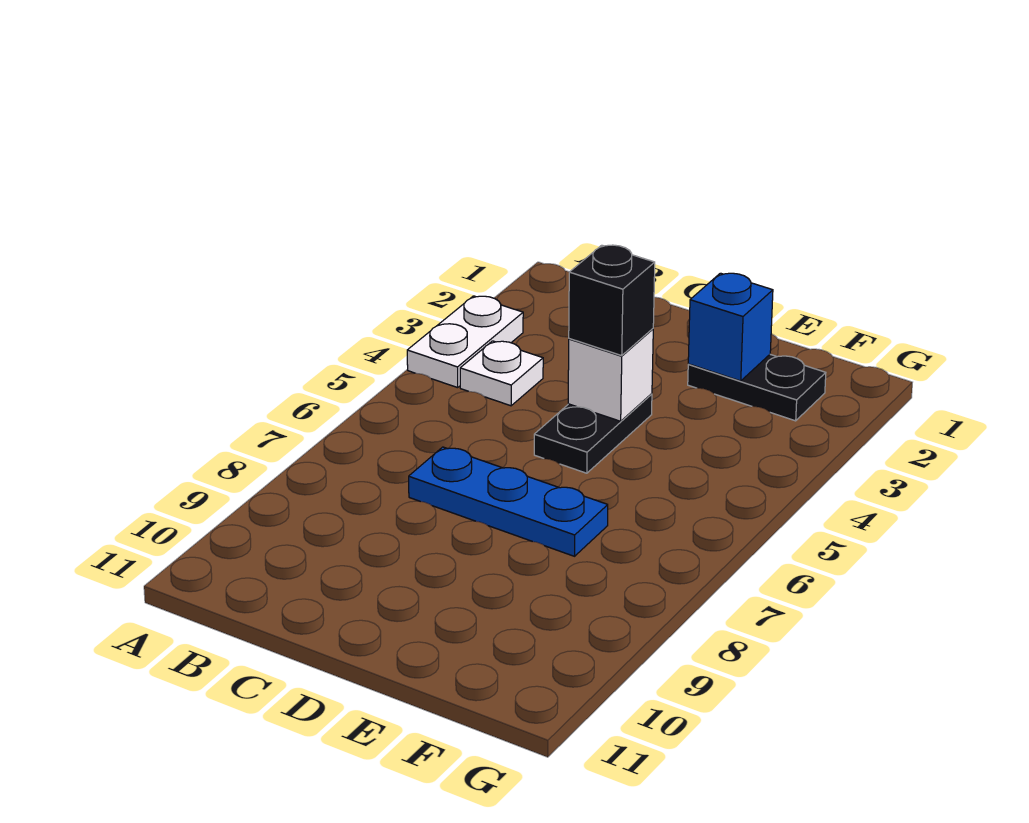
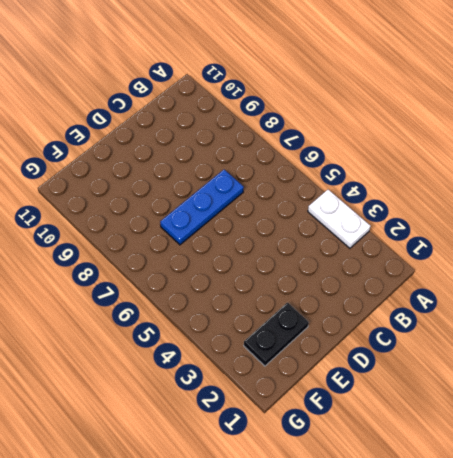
none -> white 1x1 plate [460,341,543,406]
none -> black 1x2 plate [534,394,652,473]

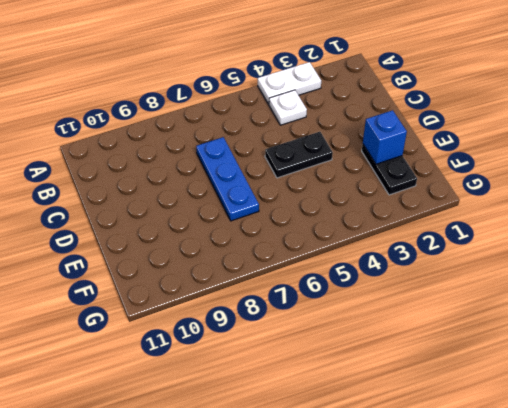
none -> white 1x1 brick [568,329,653,421]
none -> black 1x1 brick [569,245,655,356]

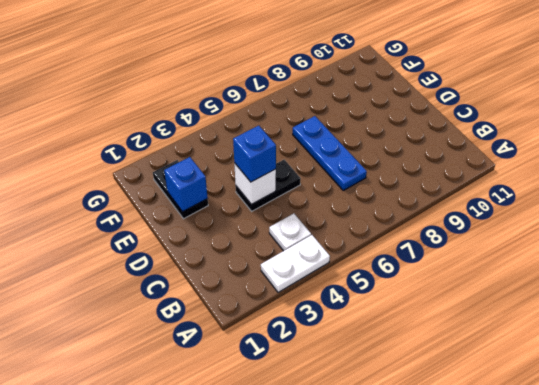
blue 1x1 brick [233,126,276,182] -> black 1x1 brick [569,245,655,356]

